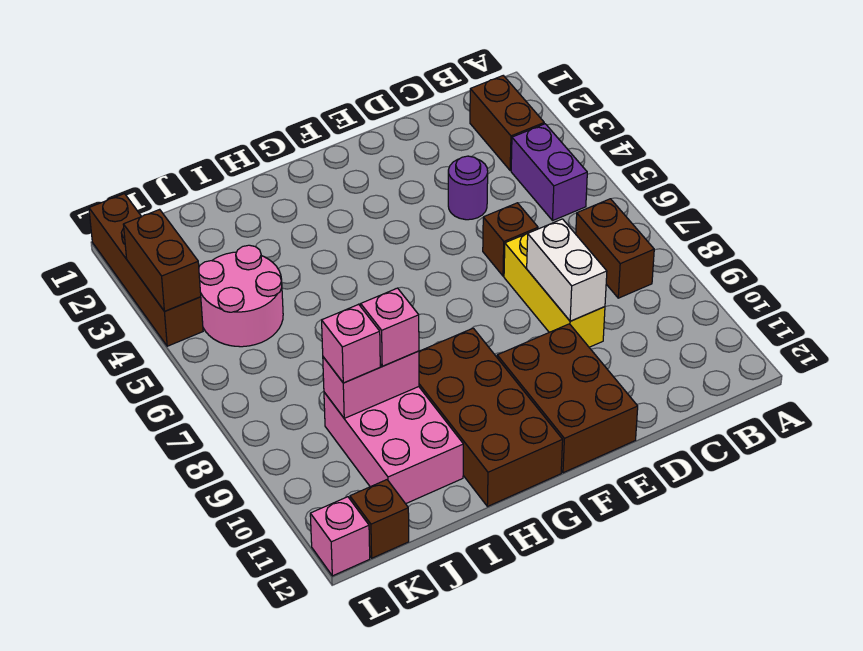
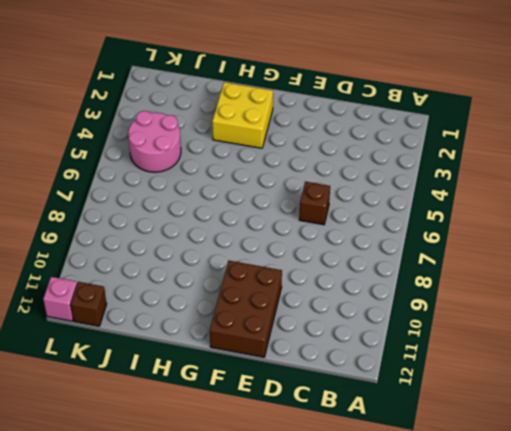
yellow 2x2 brick [212,82,273,148] -> none
none -> brown 1x2 brick [470,76,544,171]
none -> purple 1x2 brick [511,124,587,220]
none -> brown 1x2 brick [576,199,654,298]

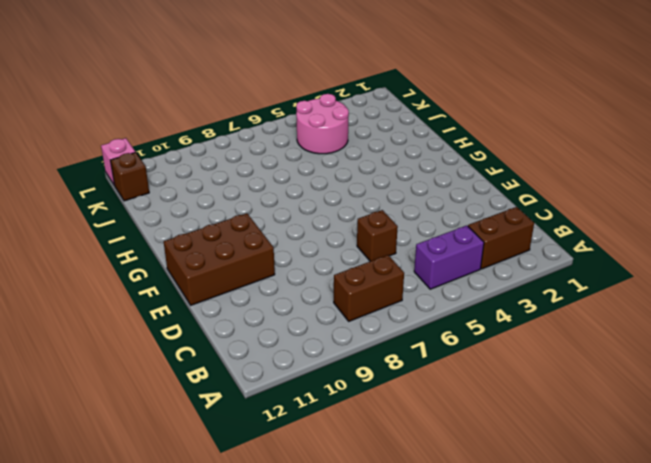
none -> purple 1x1 round brick [448,156,488,220]
none -> yellow 1x3 brick [504,234,605,347]
none -> brown 2x4 brick [419,328,563,507]

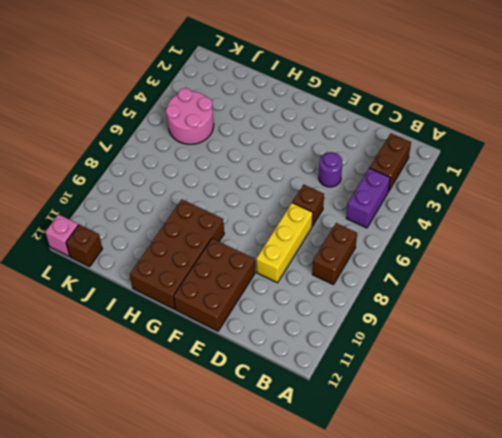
none -> pink 2x3 brick [324,387,463,504]
none -> brown 1x4 brick [89,194,203,346]
none -> white 1x2 brick [527,219,607,321]

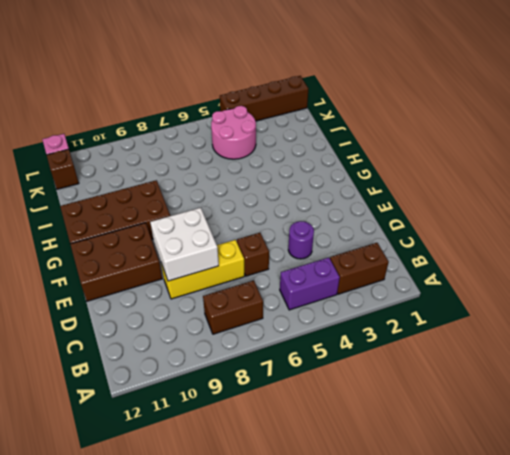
white 2x2 brick [150,208,219,281] -> white 1x2 brick [527,219,607,321]
none -> pink 2x3 brick [324,387,463,504]
none -> pink 1x2 brick [323,351,419,418]
none -> brown 1x2 brick [123,209,201,311]

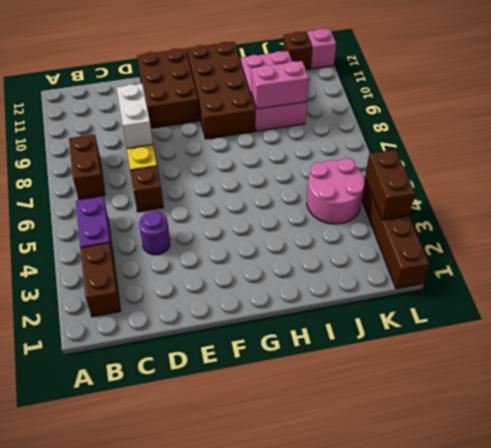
none -> pink 1x1 brick [361,288,419,366]
none -> pink 1x1 brick [322,304,380,383]

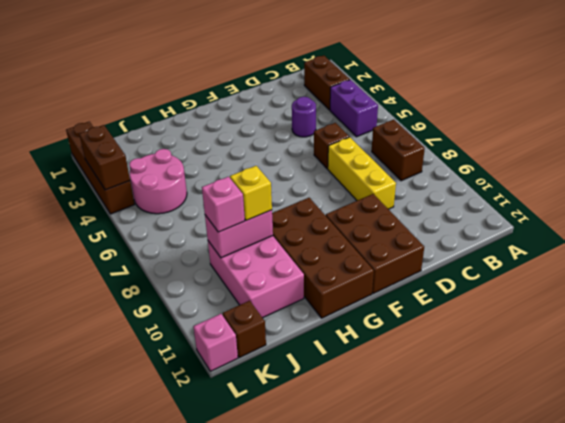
yellow 1x1 brick [230,166,272,221] -> pink 1x1 brick [361,288,419,366]
none -> white 1x2 brick [527,219,607,321]

